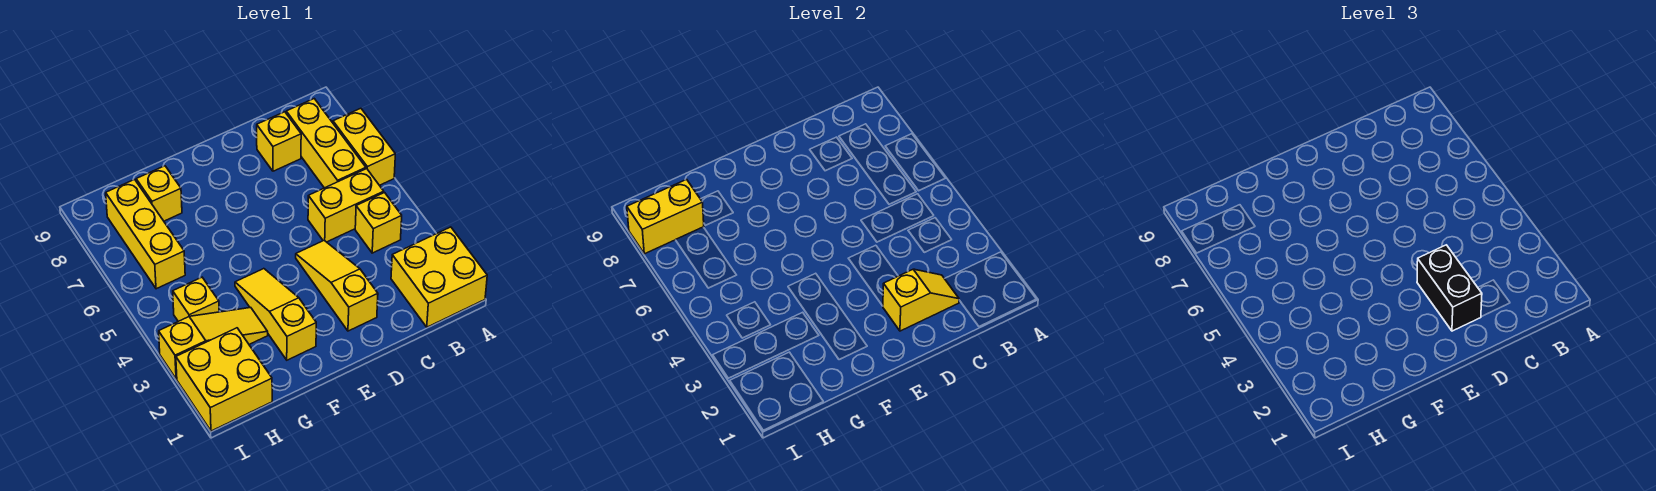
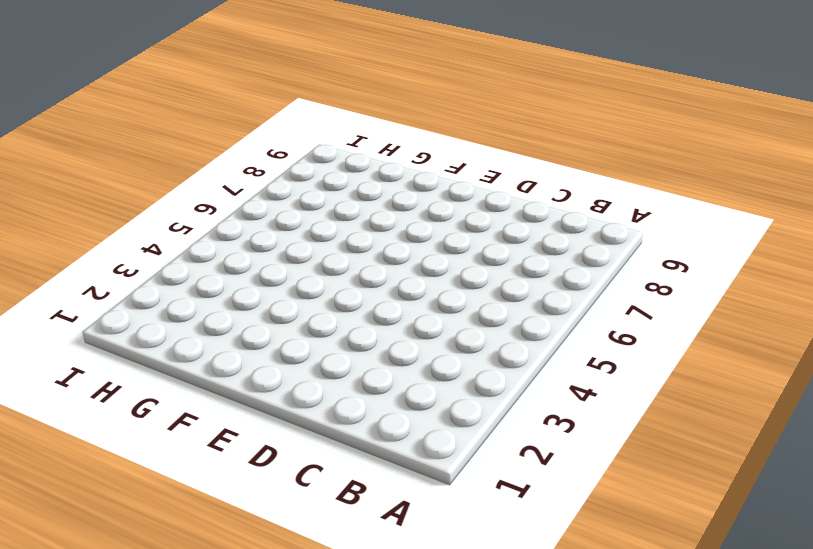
none -> yellow 2x2 brick [391,227,487,327]
none -> yellow 1x2 brick [333,108,395,185]
none -> yellow 1x1 brick [355,193,402,253]

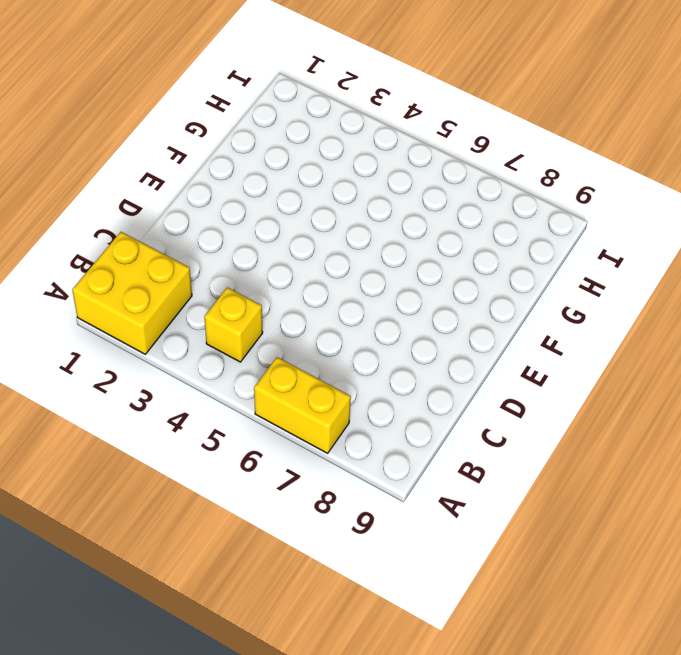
none -> yellow 1x2 brick [308,169,384,242]
none -> yellow 1x3 brick [286,99,366,188]
none -> yellow 1x1 brick [257,112,301,171]

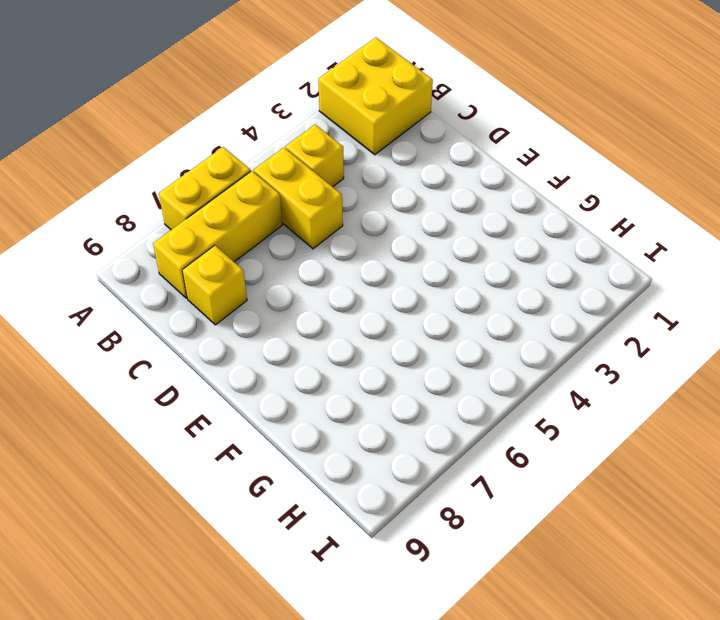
none -> yellow 1x3 slope [296,240,378,331]
none -> yellow 1x3 slope [235,269,316,360]
none -> yellow 1x3 slope [159,308,268,379]

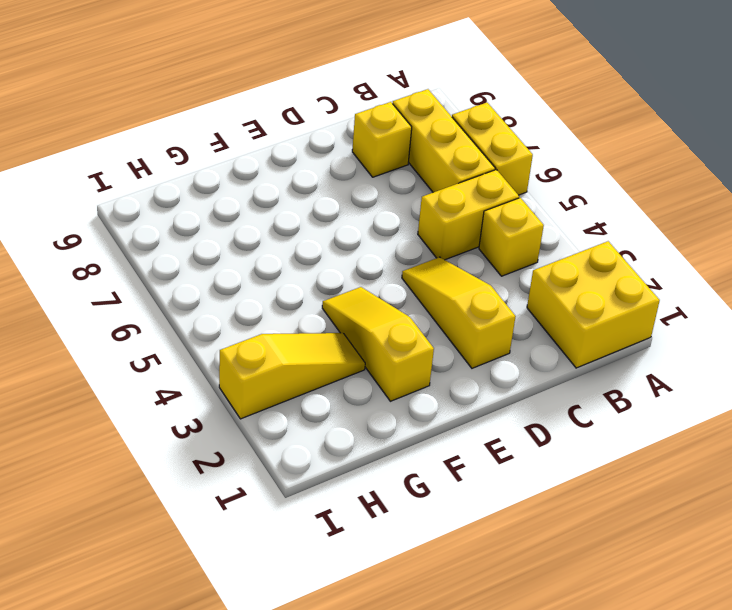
none -> yellow 1x1 brick [136,166,182,221]
none -> yellow 2x2 brick [176,328,272,431]
none -> yellow 1x1 brick [173,277,219,321]

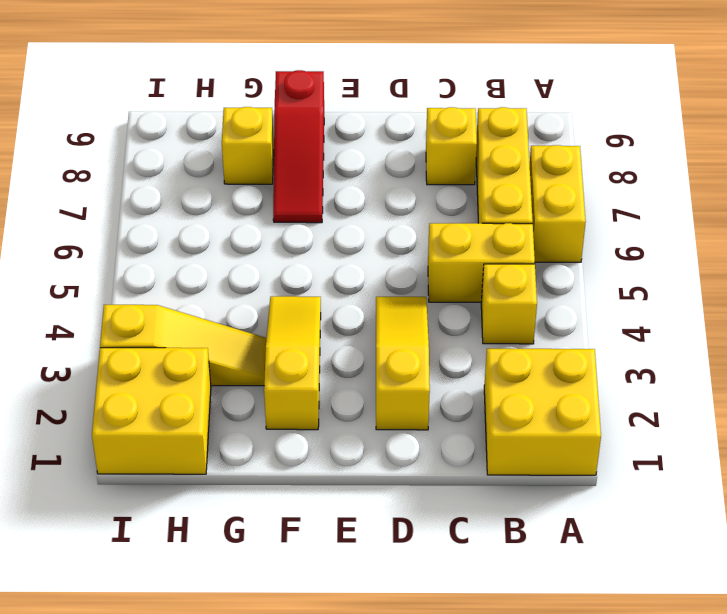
red 1x3 slope [273,70,324,223] -> none
none -> yellow 1x1 brick [173,277,219,321]
none -> yellow 1x3 brick [106,179,185,289]
none -> yellow 1x2 slope [883,269,959,331]

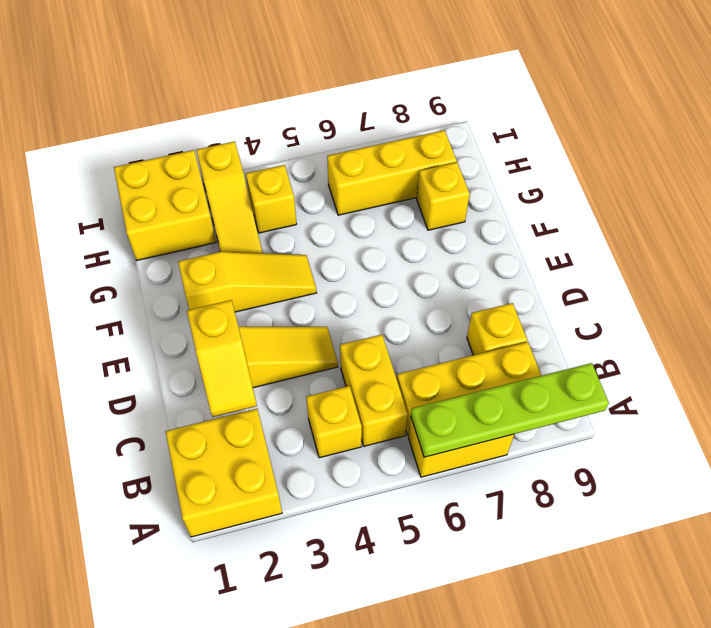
lime 1x4 plate [411,363,609,457] -> none
none -> yellow 1x2 brick [627,179,704,254]
none -> black 1x2 brick [1417,245,1482,331]

